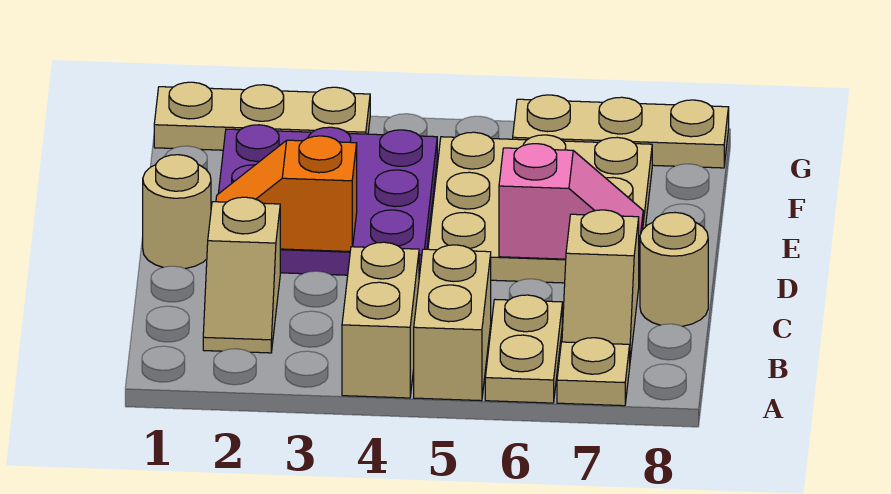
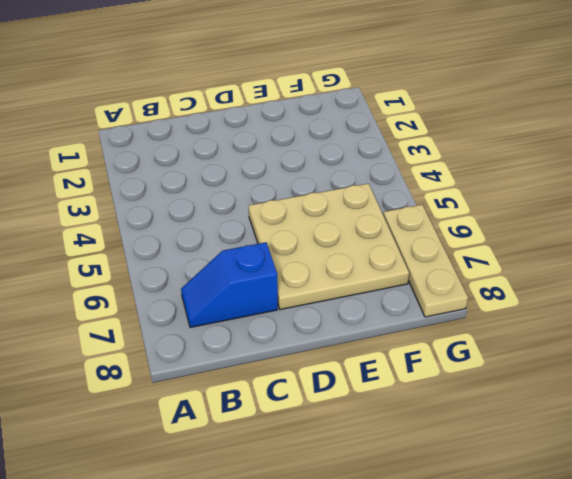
blue 1x2 slope [181,242,278,328] -> tan 1x2 slope [562,210,639,360]
none -> tan 1x2 brick [342,242,419,398]
none -> tan 1x2 brick [414,245,491,401]
none -> tan 1x2 plate [485,295,562,403]

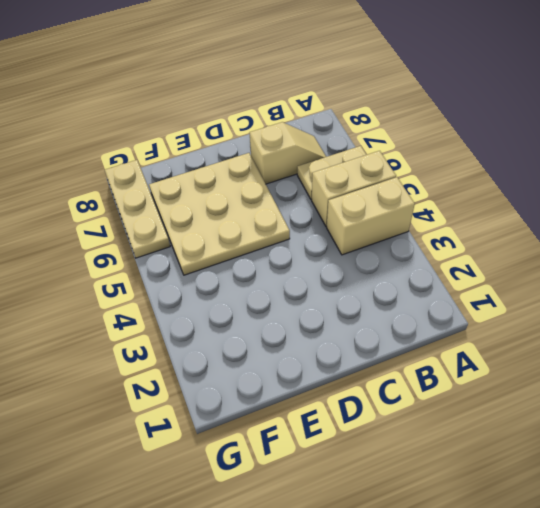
none -> tan 1x1 plate [557,338,630,406]
none -> tan 1x2 slope [203,197,280,353]
none -> tan 1x1 round brick [640,212,708,326]

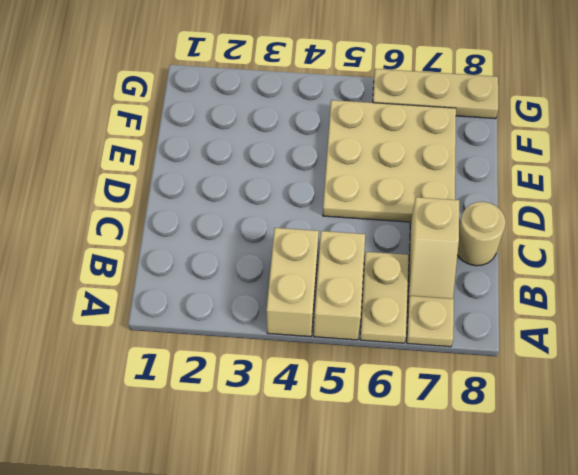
none -> tan 1x2 slope [203,197,280,353]
none -> tan 1x1 round brick [143,155,211,269]
none -> purple 3x3 plate [218,125,437,277]

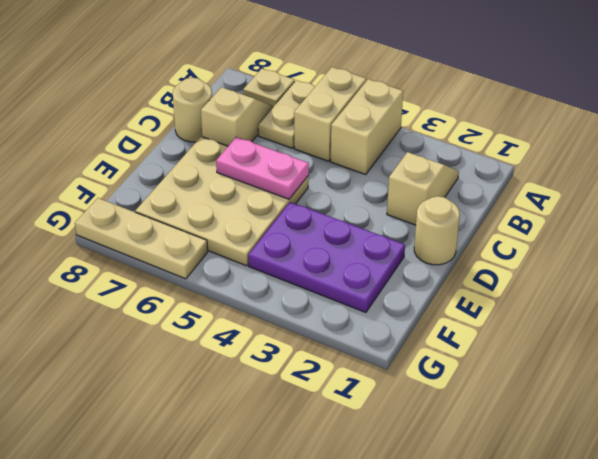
pink 1x2 plate [216,137,309,199] -> pink 1x2 slope [499,144,643,259]
purple 2x3 plate [248,202,405,312] -> purple 3x3 plate [218,125,437,277]
none -> tan 1x3 plate [154,82,370,150]
none -> orange 1x2 slope [216,136,357,251]

